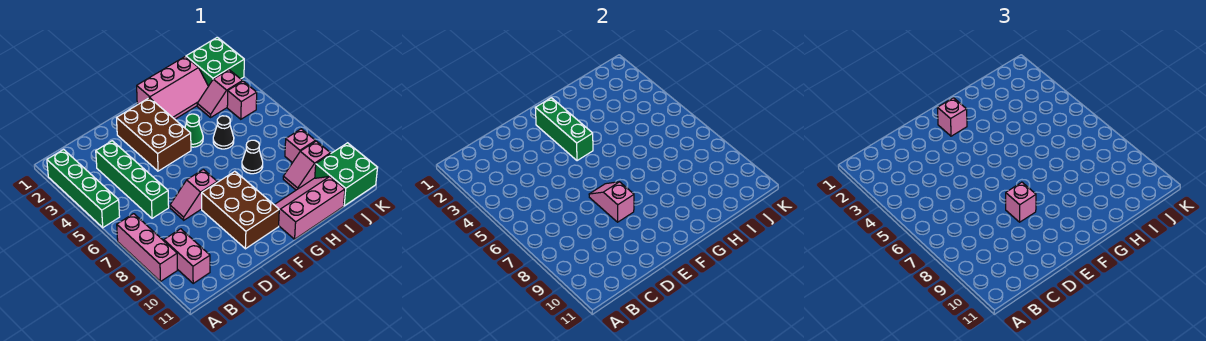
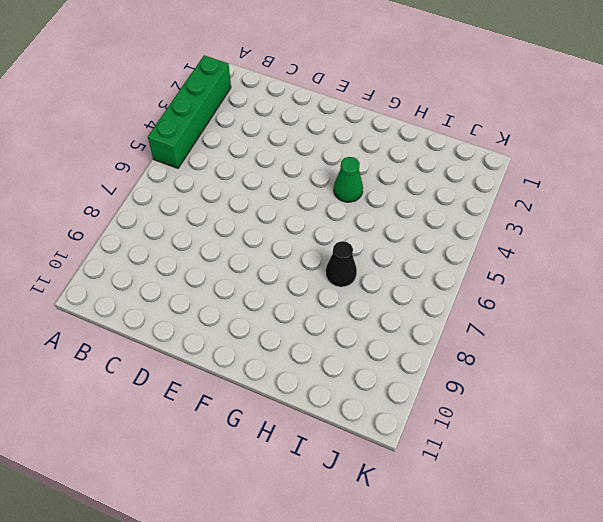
none -> pink 1x3 brick [117,214,177,281]
none -> pink 1x2 brick [164,229,210,283]
none -> green 1x4 brick [96,141,169,218]

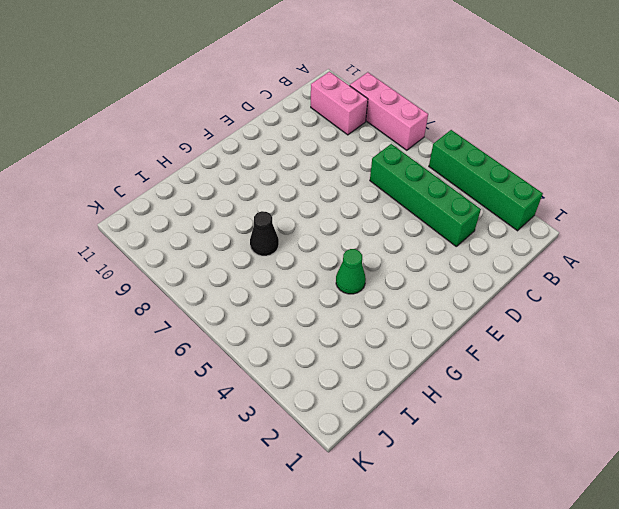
none -> pink 1x2 slope [170,169,217,220]
none -> brown 2x3 brick [117,98,191,171]
none -> brown 2x3 brick [202,171,279,249]

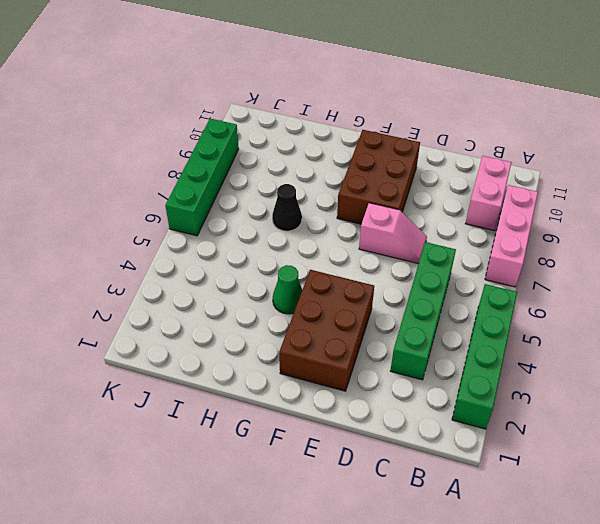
green 1x4 brick [165,119,239,236] -> none
none -> pink 2x3 slope [137,57,208,119]
none -> pink 2x3 slope [275,177,345,239]
none -> black 1x1 cone [213,116,234,149]

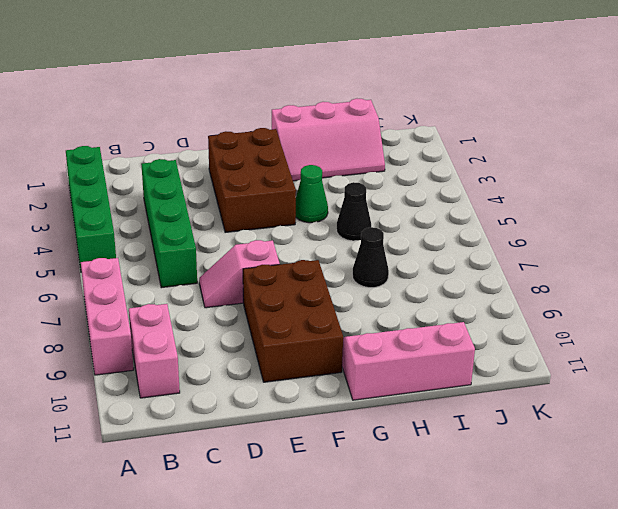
none -> pink 1x2 slope [197,70,242,117]
none -> pink 1x2 slope [283,141,331,190]
none -> green 2x2 brick [186,37,244,86]

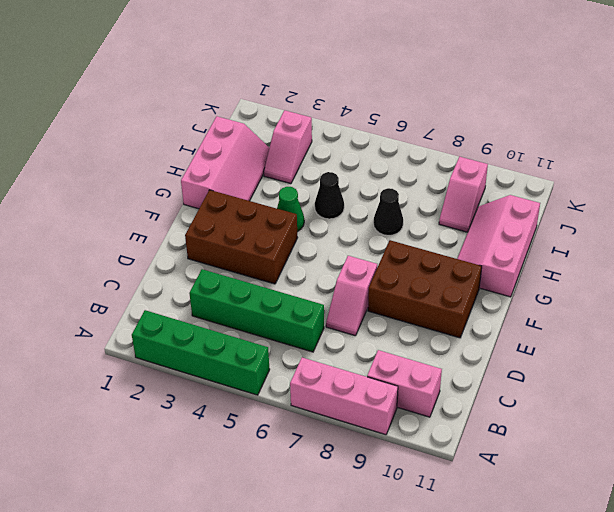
none -> green 2x2 brick [186,37,244,86]
none -> pink 1x1 brick [227,81,257,119]
none -> pink 1x1 brick [285,129,315,163]

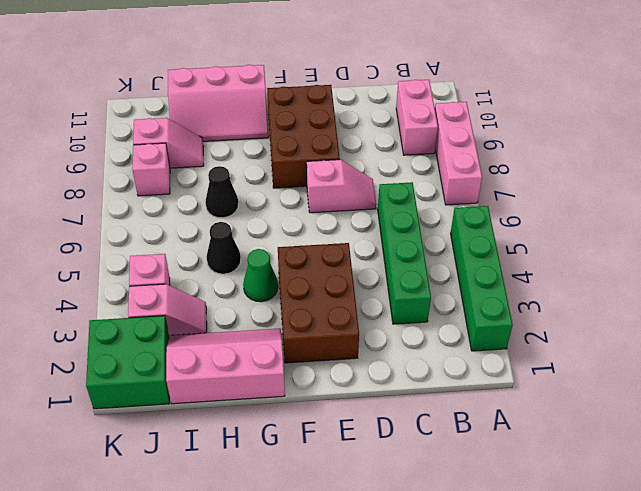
none -> green 2x2 brick [315,143,378,206]
none -> pink 1x2 slope [589,182,634,222]
none -> green 1x3 brick [535,98,593,161]

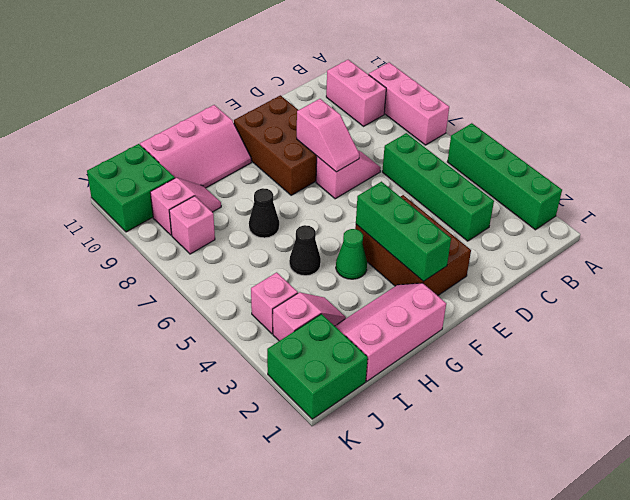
none -> pink 1x1 brick [1006,182,1036,222]
none -> pink 1x1 brick [937,98,967,136]

